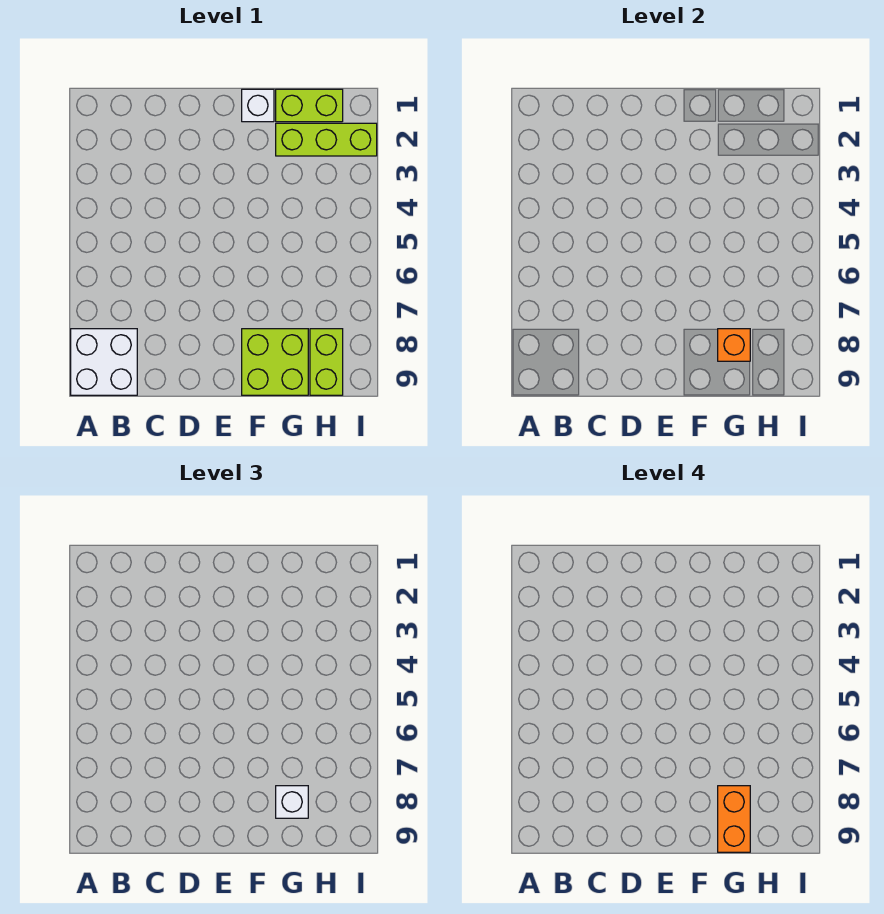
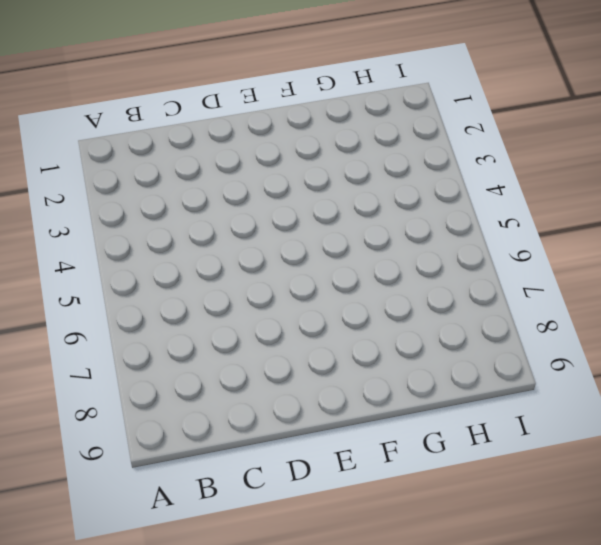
none -> white 2x2 brick [71,329,137,395]
none -> white 1x1 brick [242,89,274,122]

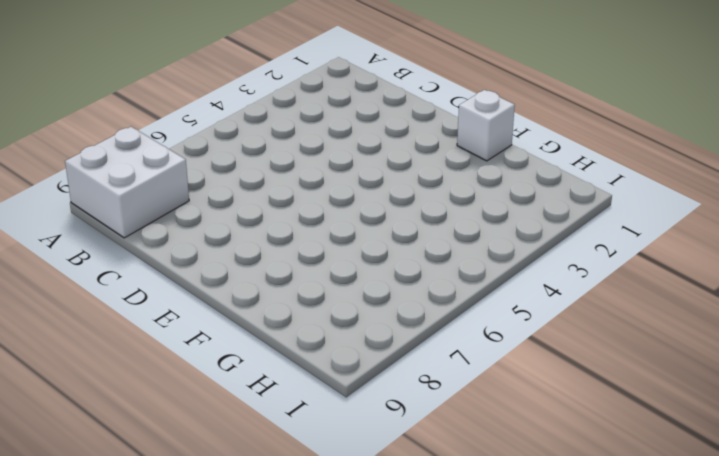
none -> lime 2x2 brick [242,329,308,395]
none -> lime 1x2 brick [276,89,343,122]

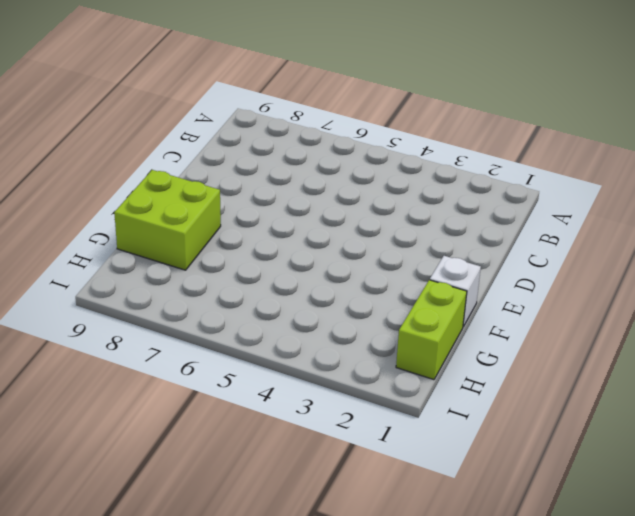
none -> white 2x2 brick [71,329,137,395]
none -> lime 1x3 brick [276,123,377,156]

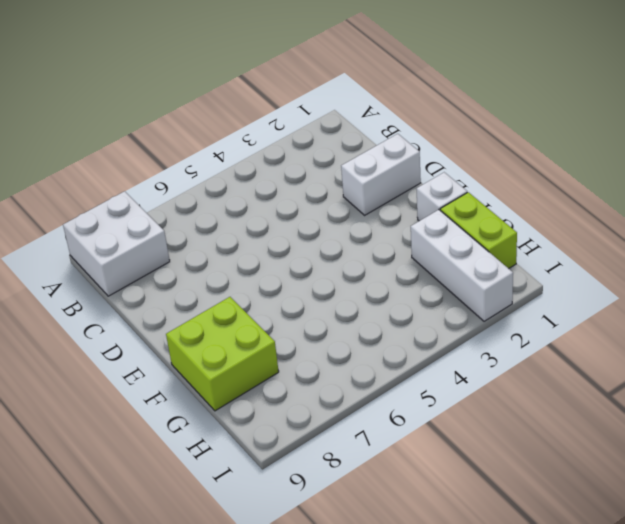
white 1x2 brick [341,134,421,215] -> none
white 1x3 brick [411,210,513,321] -> lime 1x3 brick [276,123,377,156]
none -> lime 1x2 brick [310,329,343,395]
none -> orange 1x1 brick [718,329,750,361]

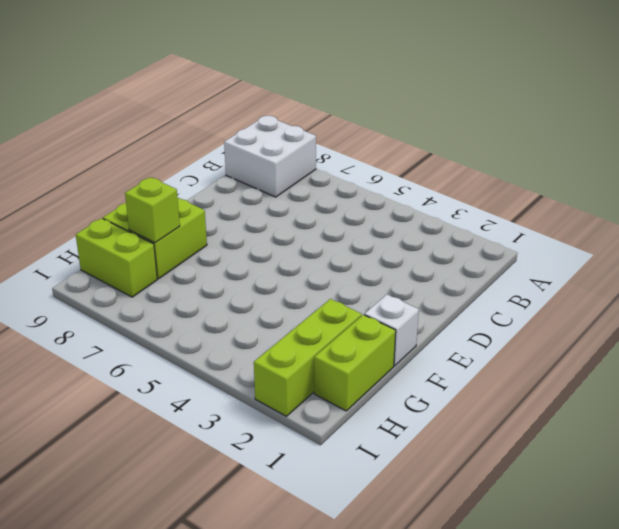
lime 1x1 brick [125,177,180,243] -> orange 1x1 brick [718,329,750,361]
none -> white 1x1 brick [276,786,308,818]
none -> orange 1x2 brick [718,786,750,852]

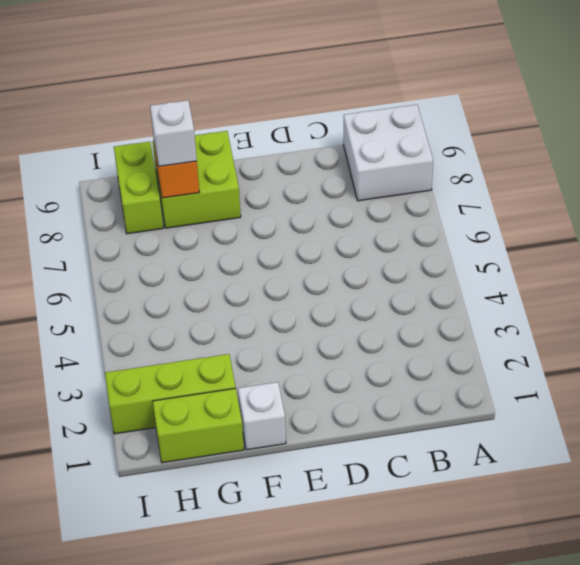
none -> orange 1x2 brick [718,786,750,852]

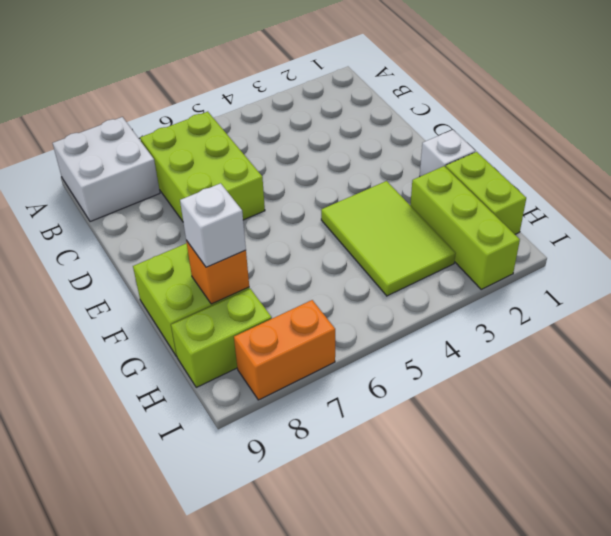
lime 2x3 brick [140,112,265,221] -> none
lime 2x3 tile [321,181,456,296] -> none
orange 1x2 brick [234,300,335,400] -> orange 1x2 brick moved to [718,786,750,852]

